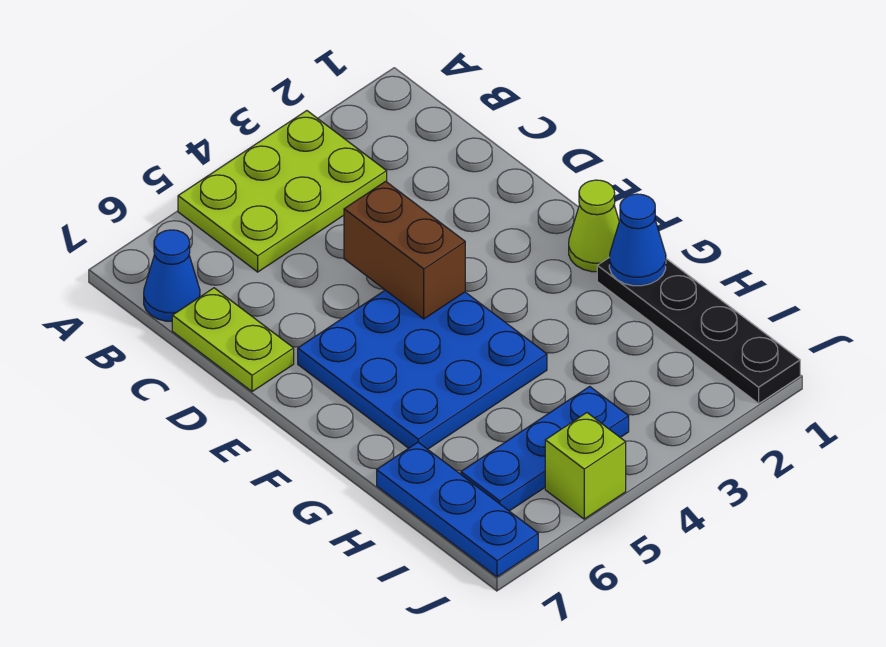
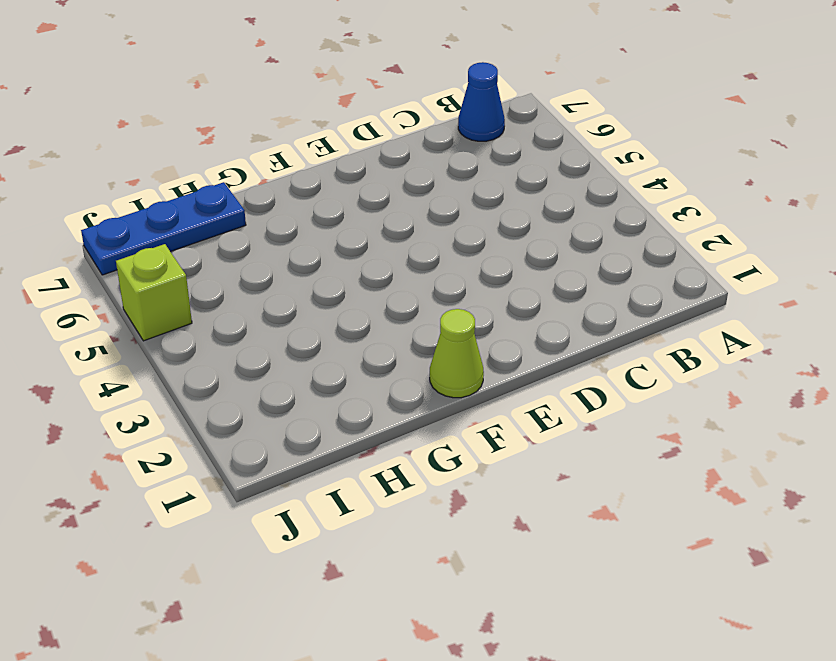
none -> lime 2x3 plate [178,111,387,272]
none -> lime 1x2 plate [172,288,294,392]

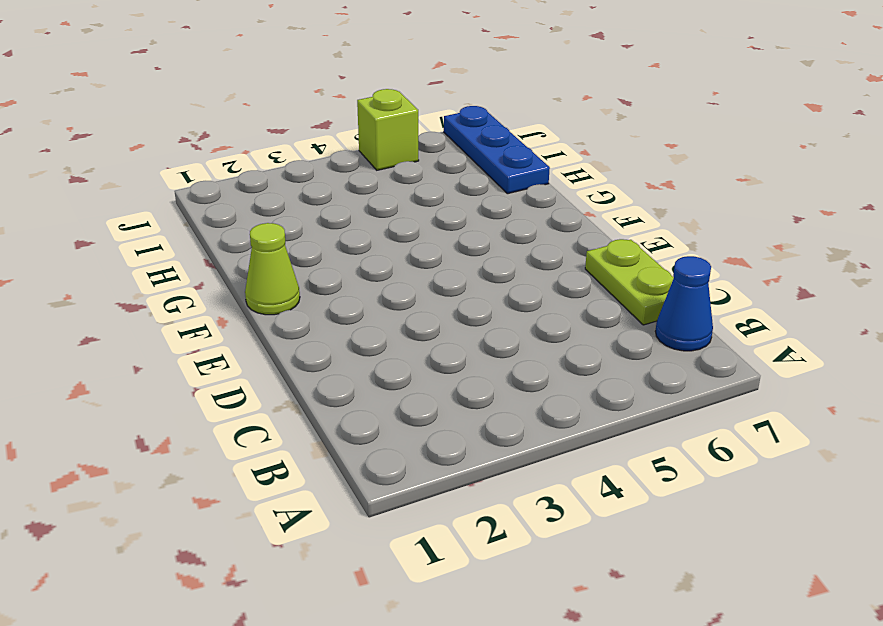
none -> lime 2x3 plate [178,111,387,272]
none -> blue 3x3 plate [298,290,547,449]

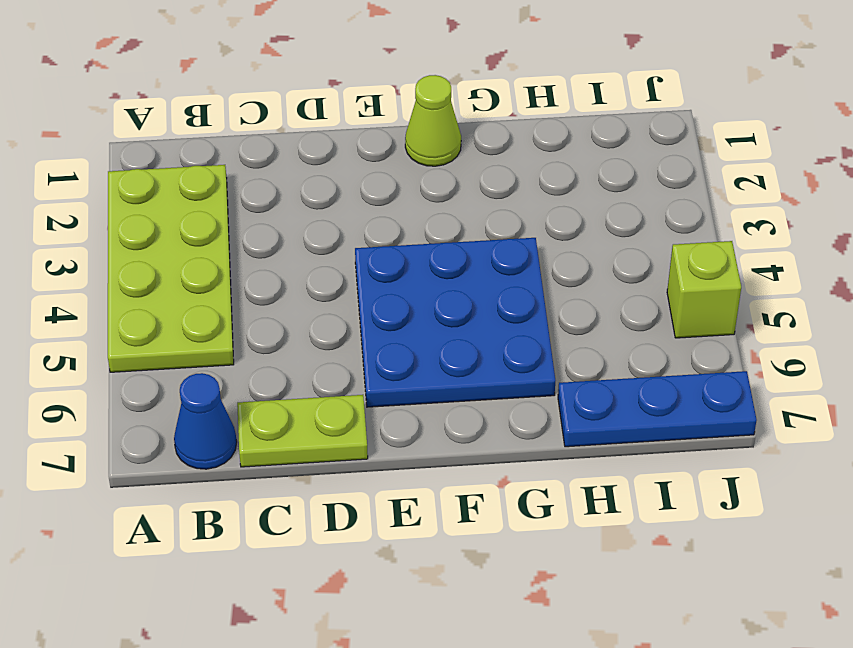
lime 2x4 plate [108,165,234,372] -> lime 2x3 plate [178,111,387,272]
none -> black 1x4 plate [597,257,800,403]
none -> blue 1x3 plate [461,386,629,511]

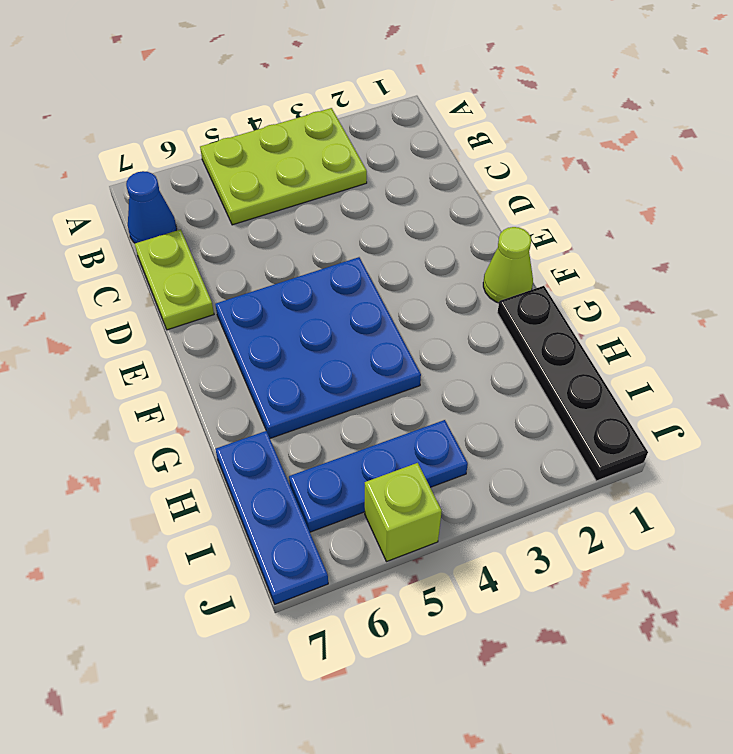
none -> brown 1x2 brick [344,181,465,319]
none -> blue 1x1 cone [609,194,666,286]

